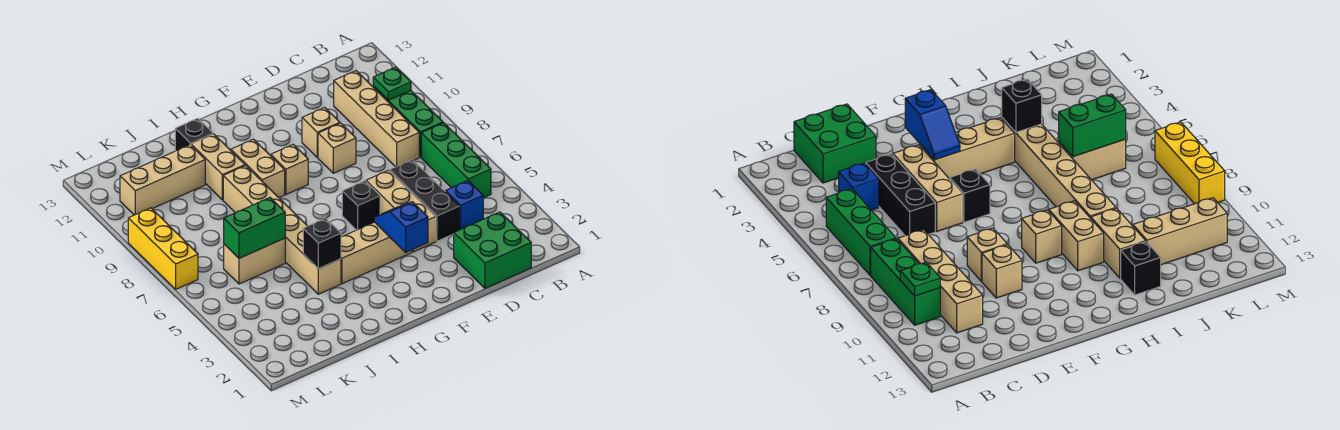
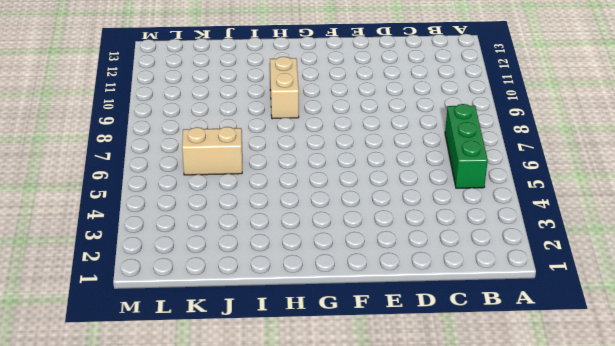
none -> green 1x3 brick [373,86,443,157]
none -> green 2x2 brick [454,212,531,288]
none -> blue 1x1 brick [445,181,483,229]

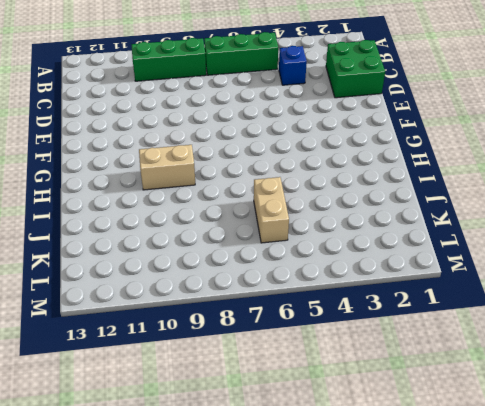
none -> tan 1x4 brick [334,71,419,167]
none -> black 1x3 brick [390,160,460,241]
none -> tan 1x3 brick [366,170,436,252]

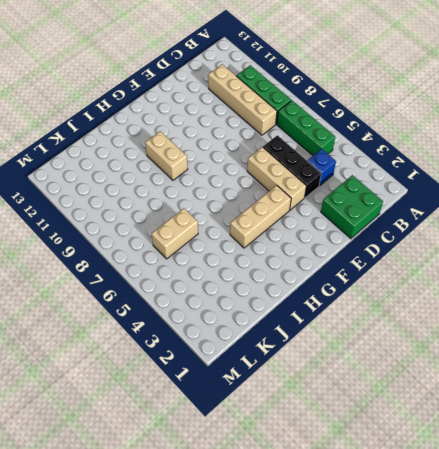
none -> tan 1x1 brick [318,123,356,173]
none -> tan 1x1 brick [302,107,340,158]
none -> black 1x1 brick [342,181,380,230]

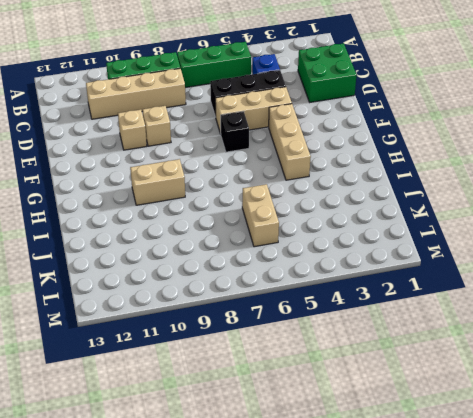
none -> tan 1x1 brick [271,144,308,194]
none -> tan 1x6 brick [223,166,341,294]
none -> tan 1x2 brick [191,134,245,200]

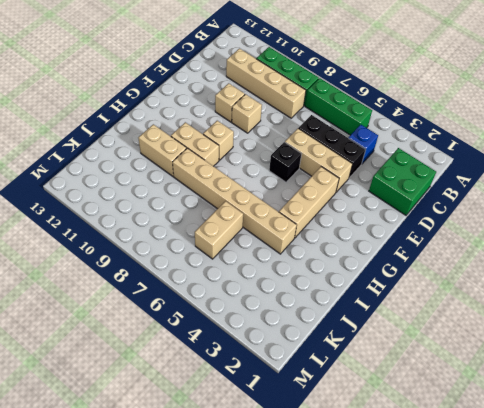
none -> black 1x1 brick [175,118,213,151]
none -> tan 1x3 brick [120,145,205,215]
none -> yellow 1x3 brick [128,208,198,289]

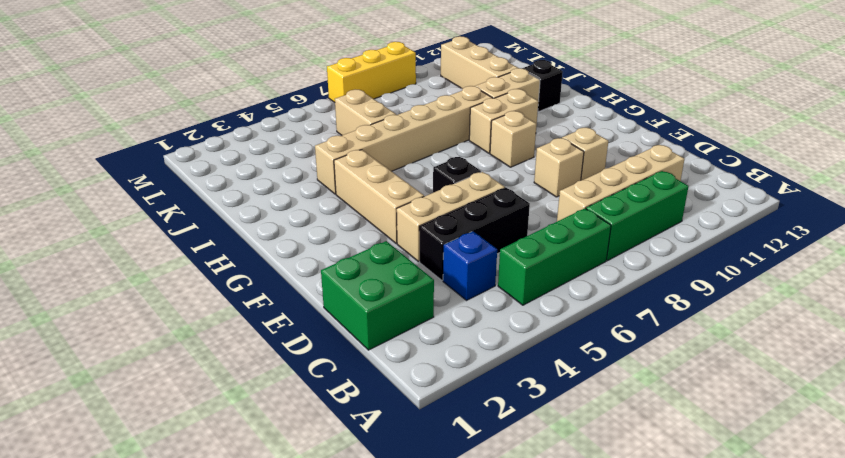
none -> green 1x1 plate [373,67,411,100]
none -> blue 1x2 slope [374,202,428,252]
none -> black 1x1 brick [303,218,341,269]

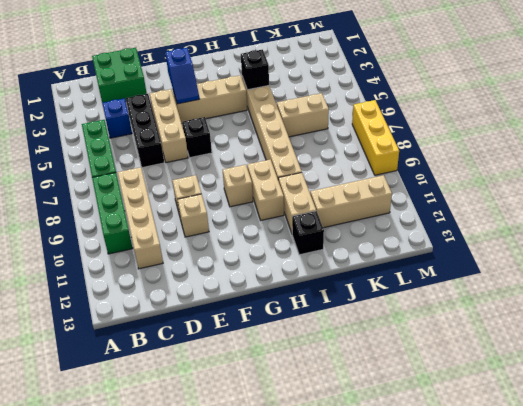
none -> green 1x1 plate [373,67,411,100]
none -> green 1x2 brick [224,198,285,258]

